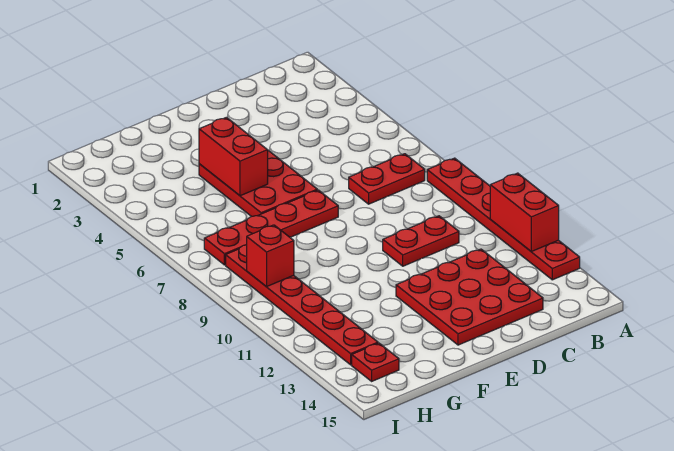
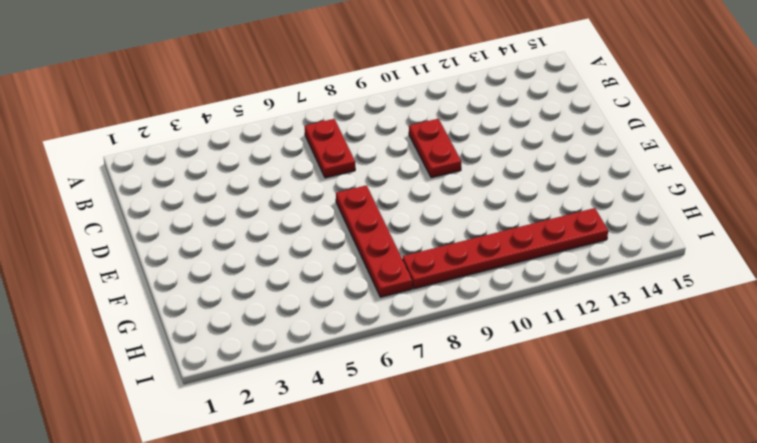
none -> red 1x6 plate [427,158,580,280]
none -> red 3x3 plate [396,249,543,345]

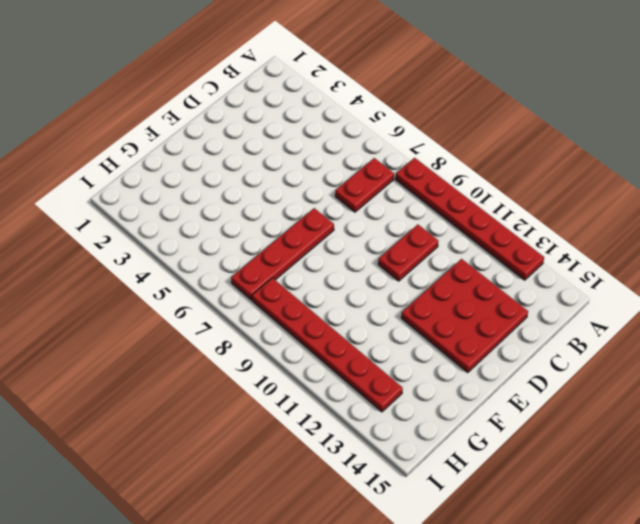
none -> red 2x3 plate [199,150,317,217]
none -> red 1x1 plate [352,343,399,381]

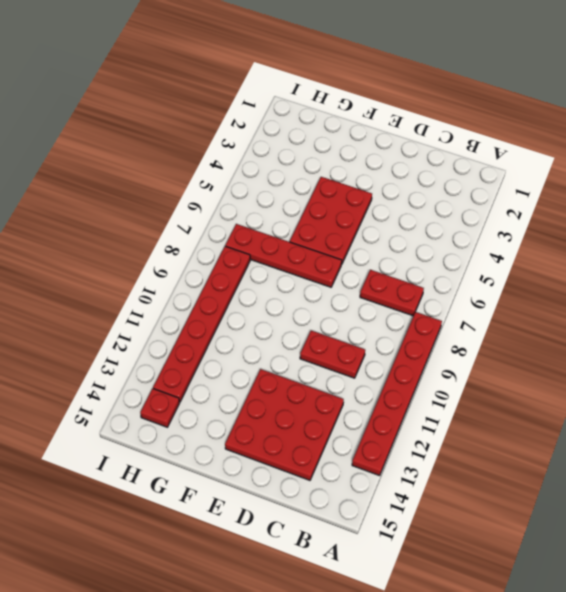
none -> red 1x2 brick [490,173,559,251]
none -> red 1x2 brick [199,117,268,196]

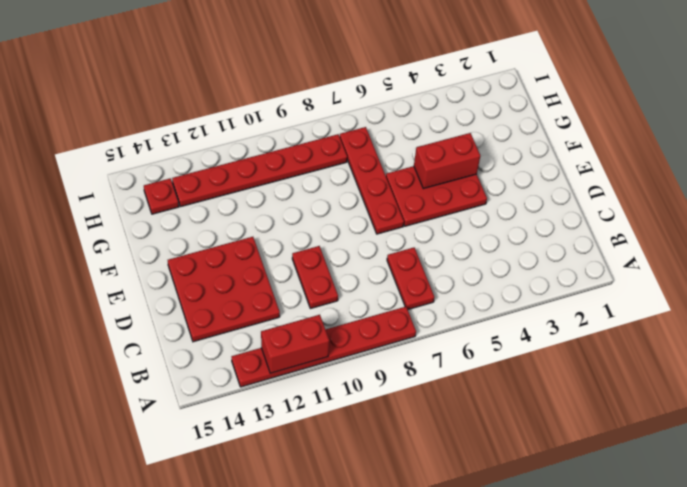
none -> red 1x1 brick [247,225,294,286]

